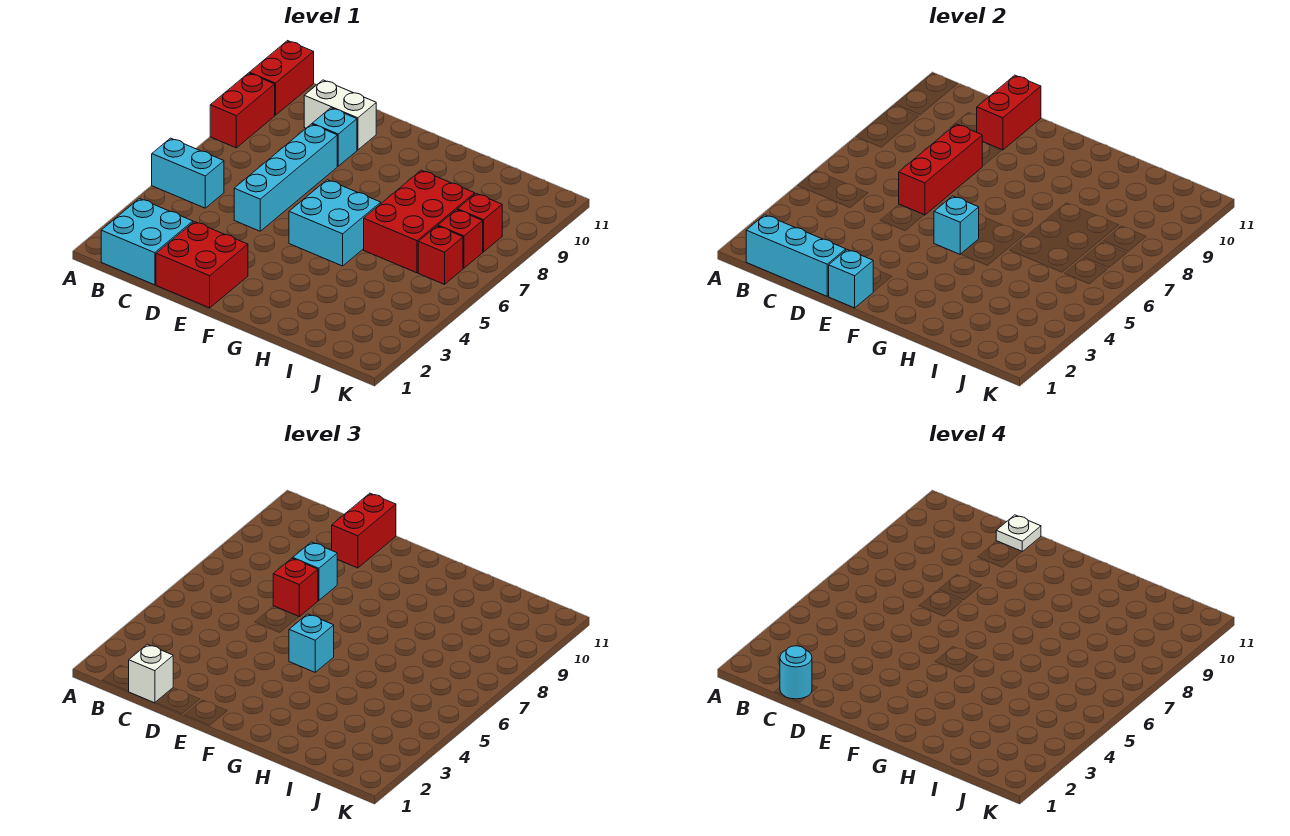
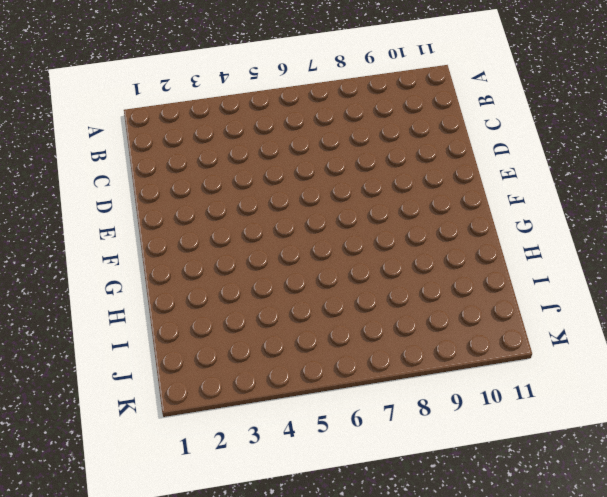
none -> cyan 1x2 brick [152,138,224,208]
none -> red 1x2 brick [210,73,275,148]
none -> red 1x2 brick [249,41,314,115]

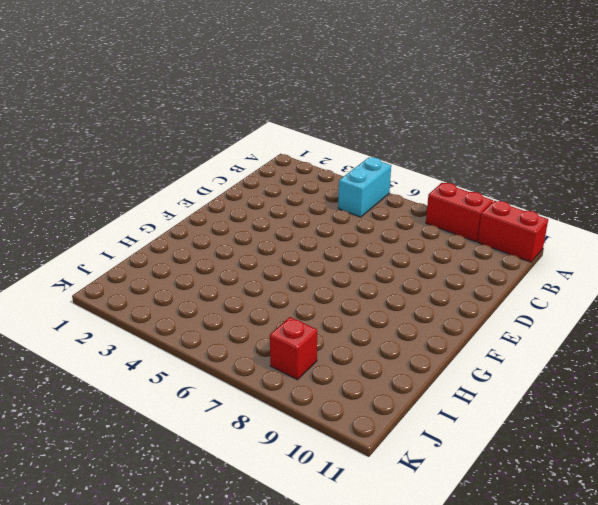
none -> cyan 2x2 brick [101,199,193,285]
none -> white 1x2 brick [304,80,376,150]
none -> red 2x2 brick [156,222,248,308]

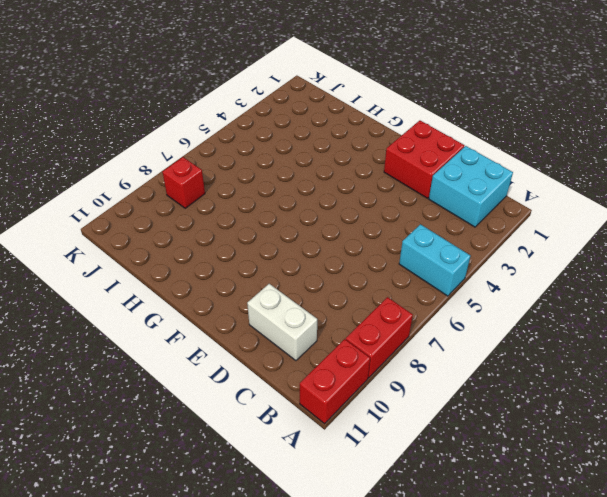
none -> cyan 1x4 brick [234,124,337,231]
none -> cyan 1x1 brick [312,108,357,166]
none -> cyan 2x2 brick [289,180,381,266]

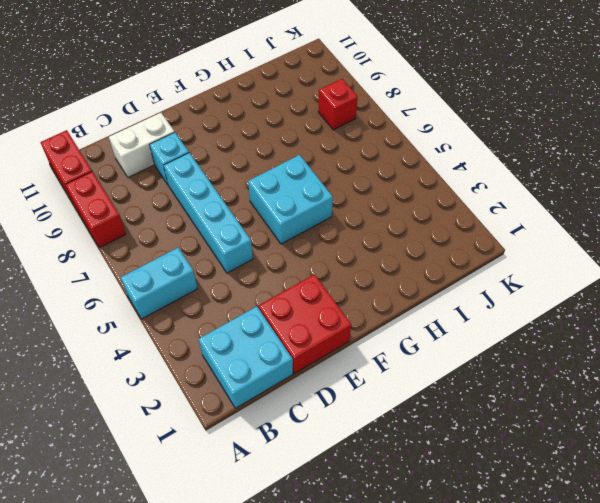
none -> red 2x3 brick [364,170,475,273]
none -> red 1x1 brick [418,226,463,284]
none -> red 1x1 brick [438,210,483,268]

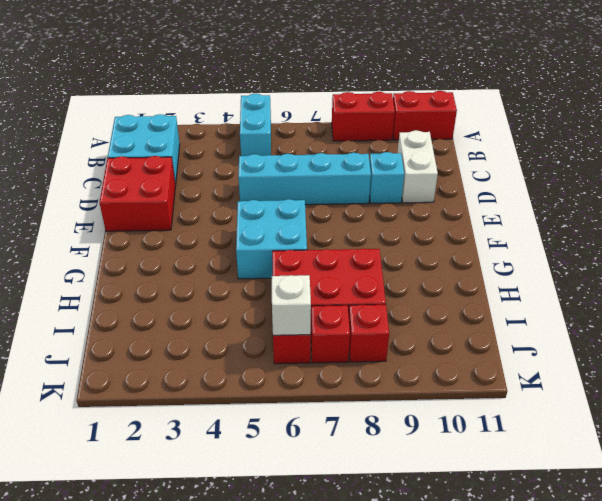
white 1x1 brick [272,275,311,335] -> white 1x1 brick moved to [128,644,173,703]
none -> cyan 1x3 brick [746,215,846,296]
none -> red 1x3 brick [899,124,982,215]
none -> red 1x2 brick [977,75,1041,150]

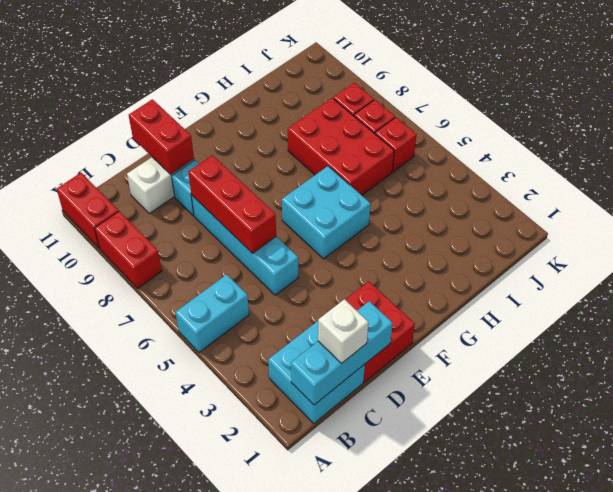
none -> cyan 1x1 brick [828,250,873,308]
none -> cyan 1x1 brick [934,196,979,254]
none -> red 1x1 brick [273,558,318,617]

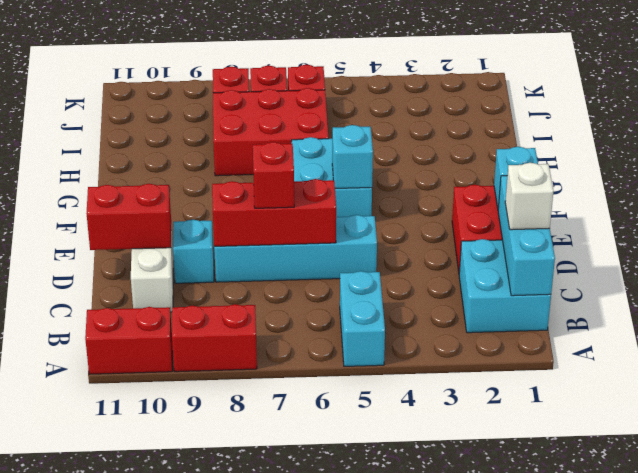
none -> cyan 1x1 brick [293,542,337,601]
none -> red 1x2 brick [332,493,396,568]
none -> cyan 1x1 brick [289,614,334,672]

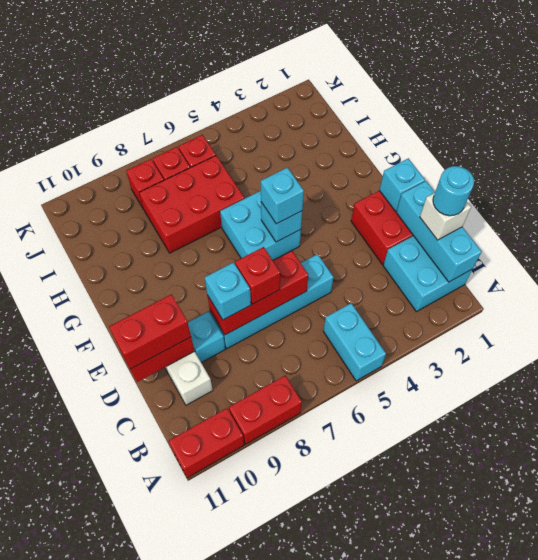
none -> white 1x1 plate [996,515,1041,552]

